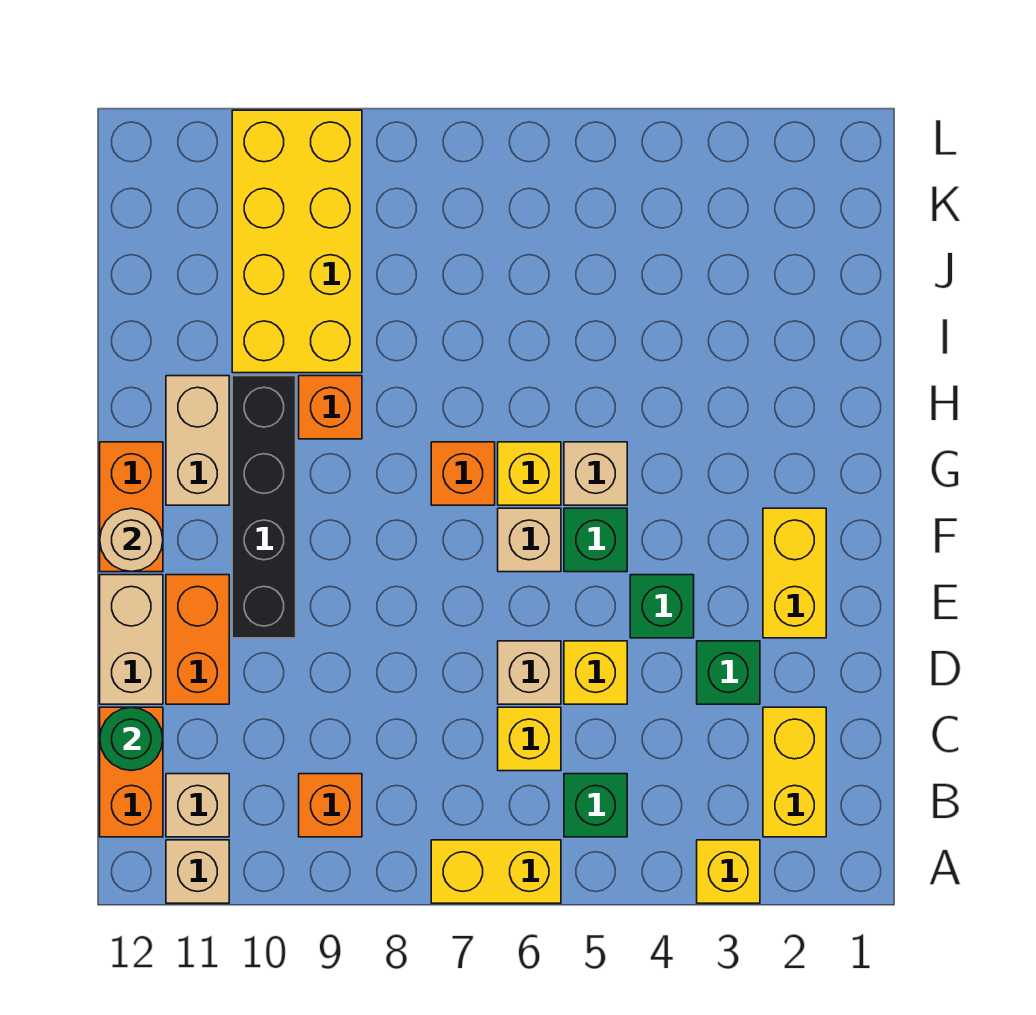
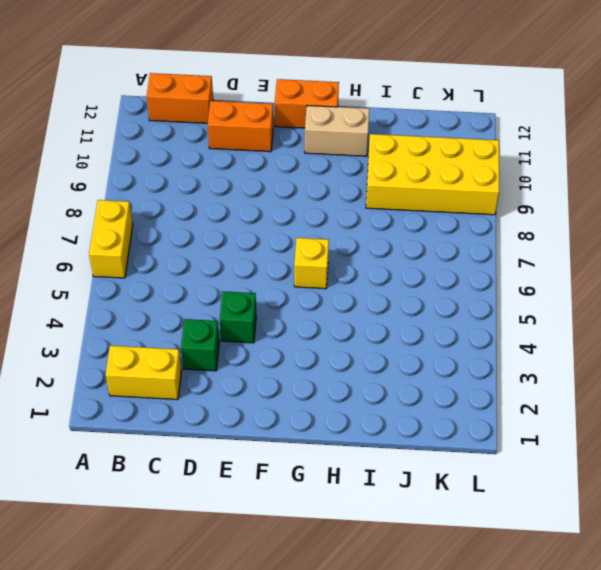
none -> yellow 1x1 brick [697,840,760,903]
none -> tan 1x1 brick [166,840,229,903]
none -> green 1x1 brick [564,774,627,837]

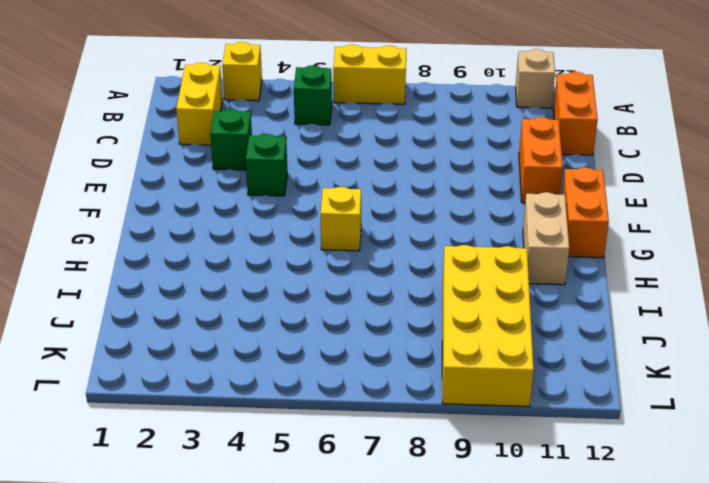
none -> orange 1x1 brick [299,774,362,837]
none -> tan 1x1 brick [166,774,229,837]
none -> yellow 1x1 brick [498,707,561,771]

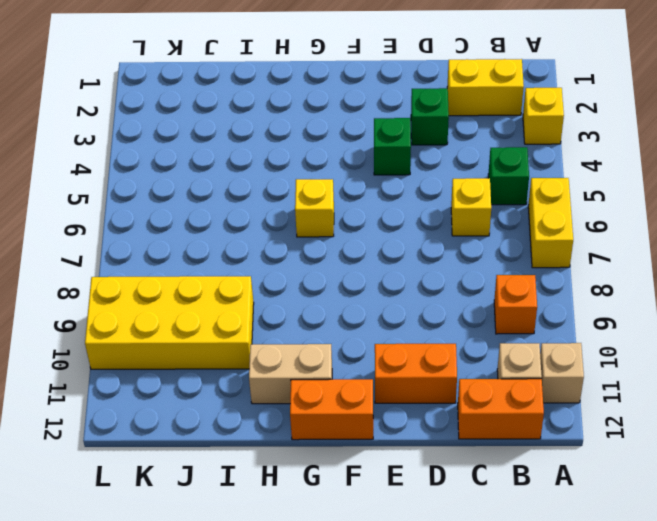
none -> yellow 1x1 brick [564,641,627,704]
none -> tan 1x1 brick [498,641,561,704]
none -> tan 1x2 brick [100,575,163,704]

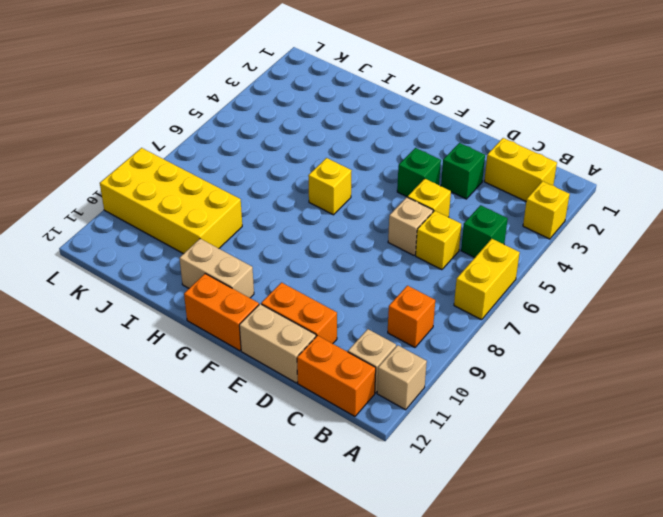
none -> yellow 1x2 brick [763,508,826,638]
none -> black 1x4 brick [232,376,296,638]
none -> green 1x1 brick [564,508,627,572]

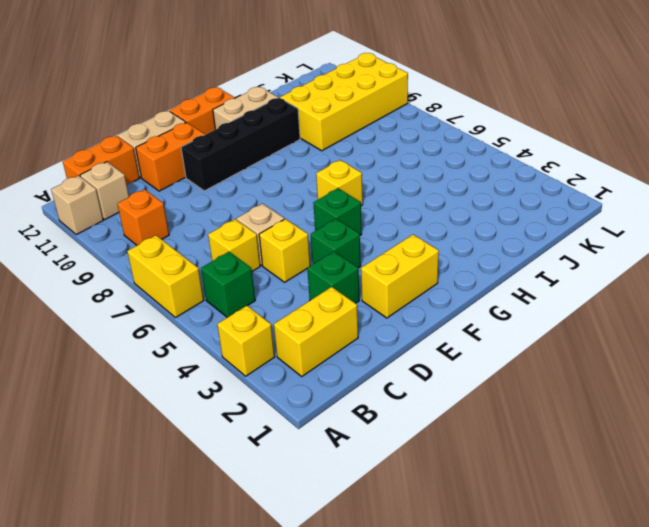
none -> tan 1x1 brick [498,508,561,572]
none -> tan 1x1 brick [564,442,627,505]
none -> orange 1x1 brick [431,442,495,505]

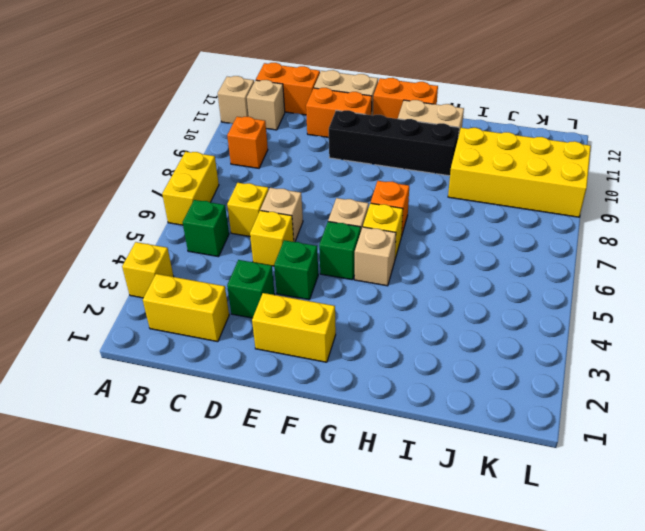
none -> orange 1x1 brick [299,376,362,439]
none -> green 1x1 round brick [100,707,163,771]
none -> tan 1x1 round brick [100,508,163,572]

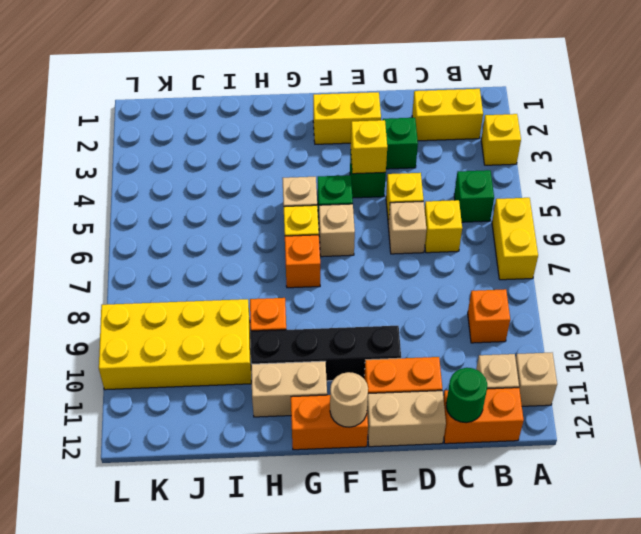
yellow 1x1 brick [351,120,387,174] -> none

